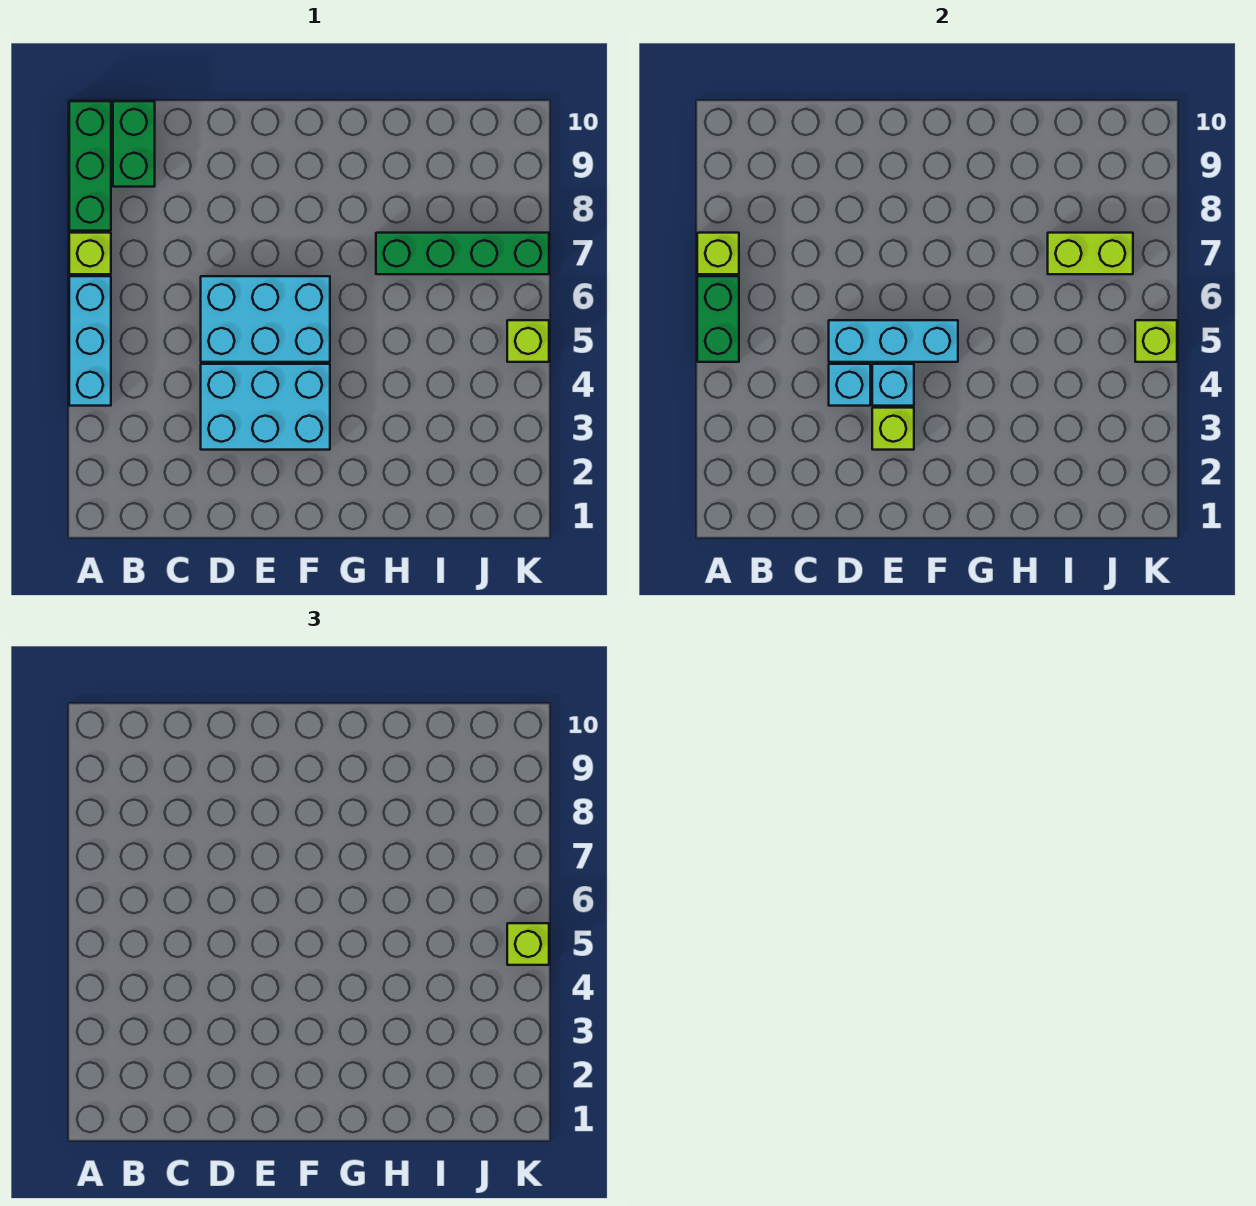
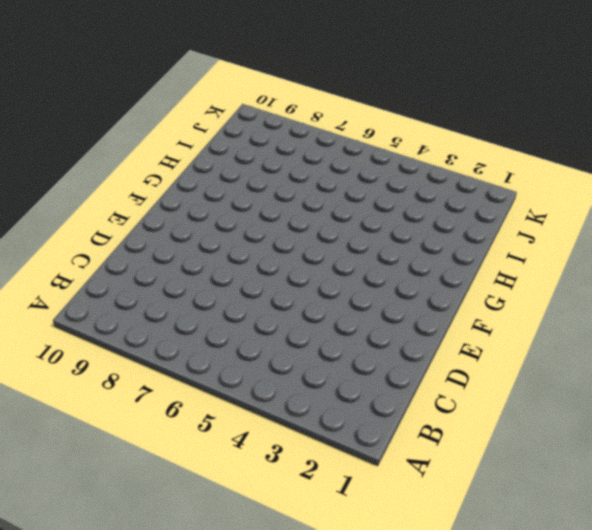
none -> cyan 1x3 brick [69,276,111,406]
none -> lime 1x1 brick [69,233,111,274]
none -> green 1x3 brick [69,101,111,231]

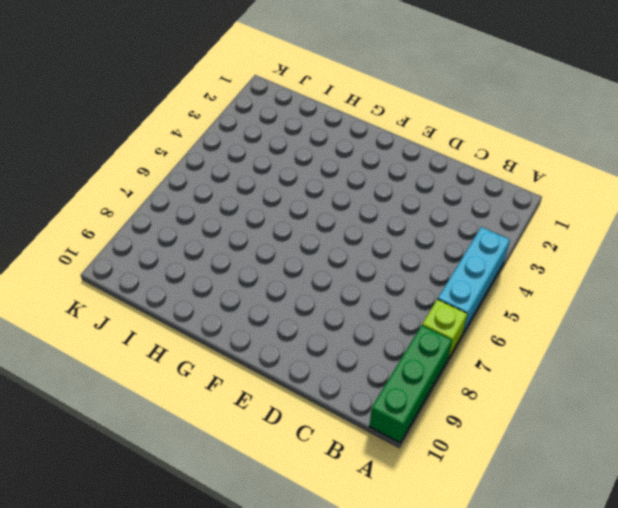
none -> green 1x2 brick [113,101,155,187]
none -> cyan 2x3 brick [201,364,330,450]
none -> cyan 2x3 brick [201,276,330,362]

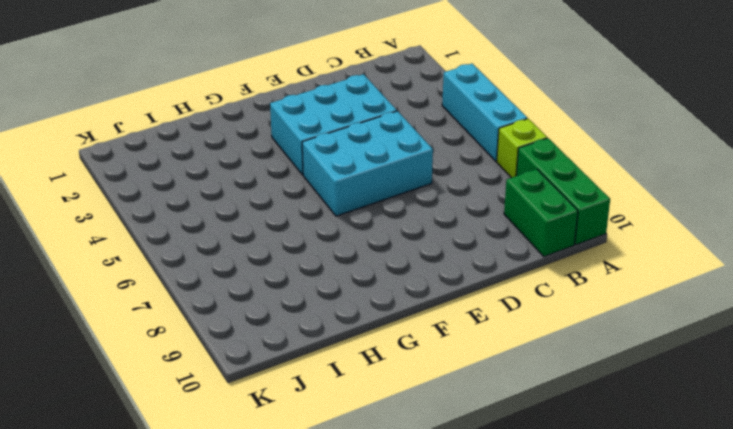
none -> green 1x4 brick [376,233,549,274]
none -> lime 1x1 brick [507,320,549,362]
none -> green 1x2 brick [697,276,739,362]

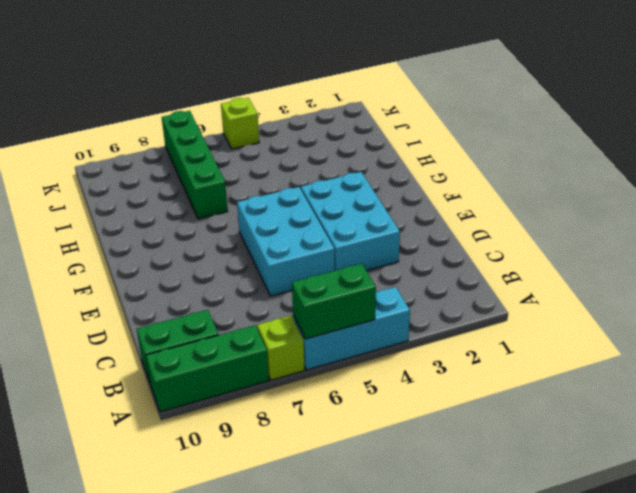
none -> lime 1x1 brick [697,233,739,274]
none -> cyan 1x1 brick [829,364,870,406]
none -> cyan 1x3 brick [829,320,958,362]

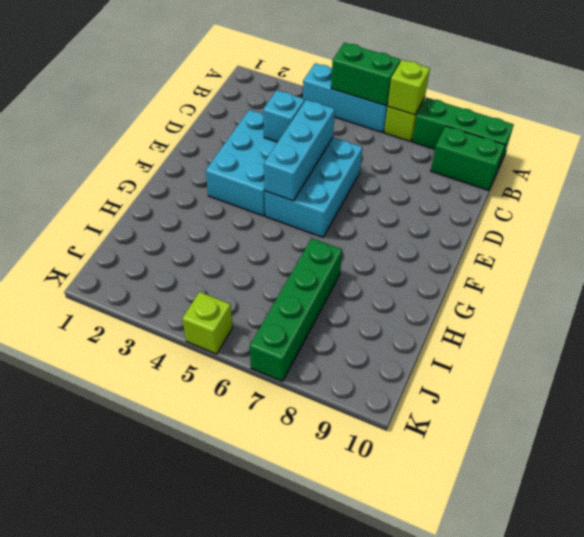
none -> lime 1x1 brick [872,408,914,450]
none -> cyan 1x1 brick [872,364,914,406]
none -> lime 1x2 brick [1048,233,1133,274]

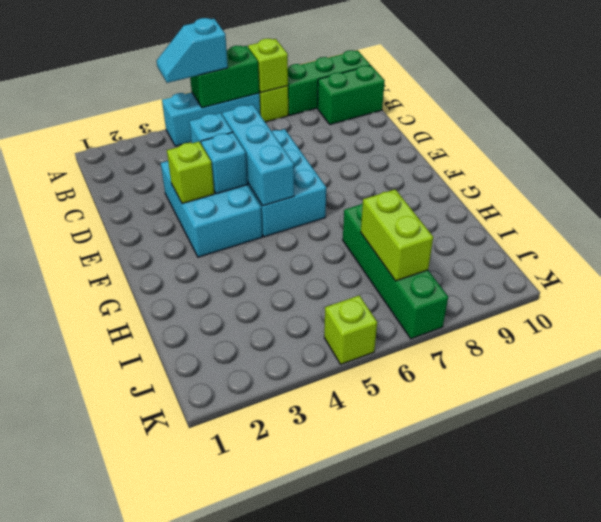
cyan 1x2 slope [157,18,228,83] -> none
none -> lime 1x1 brick [1135,320,1177,362]
none -> lime 1x1 brick [507,923,549,965]

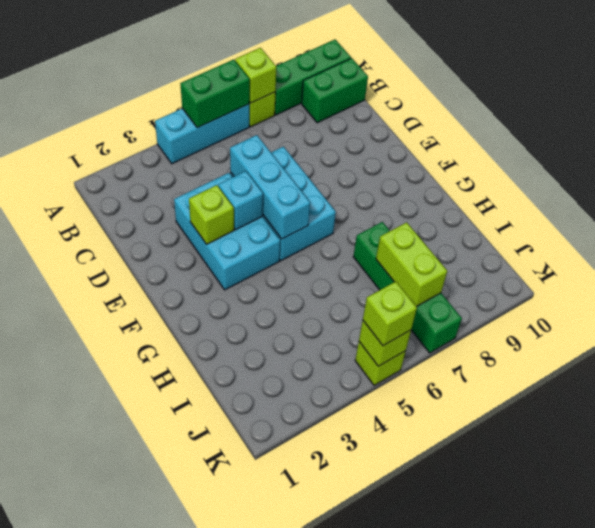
none -> cyan 1x1 brick [829,364,870,406]

